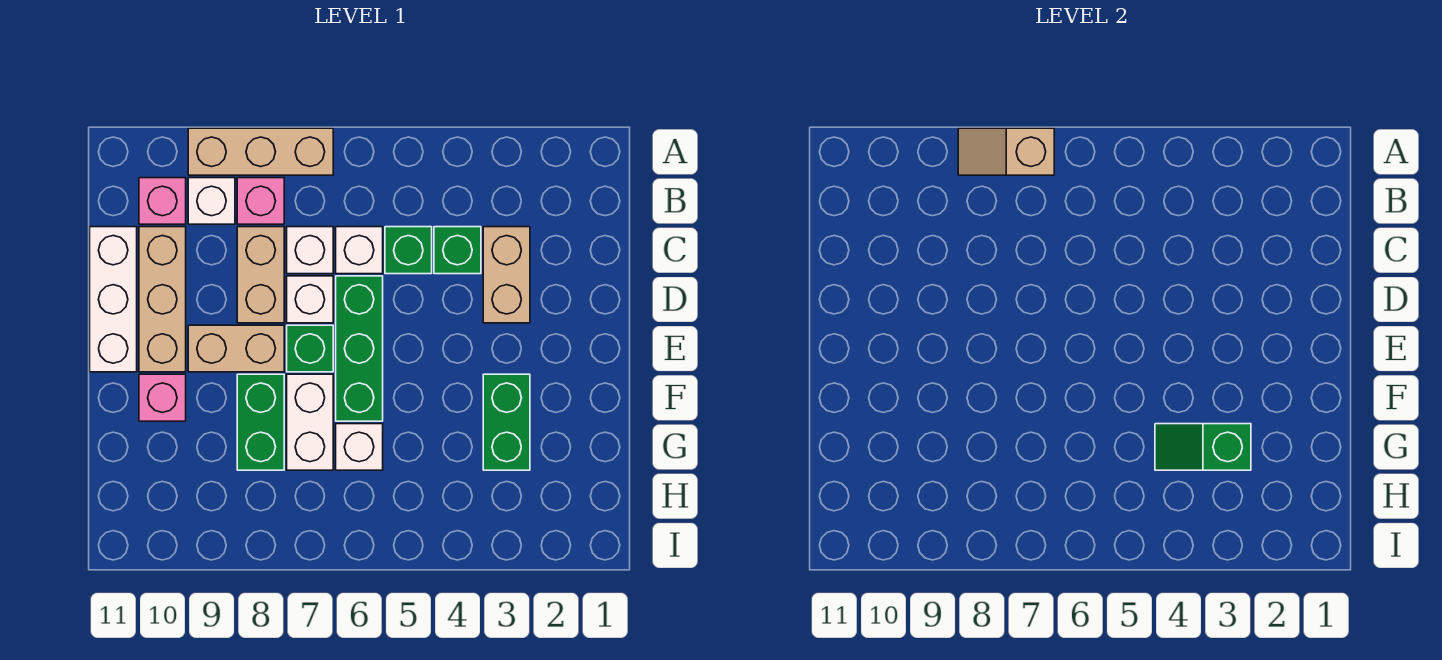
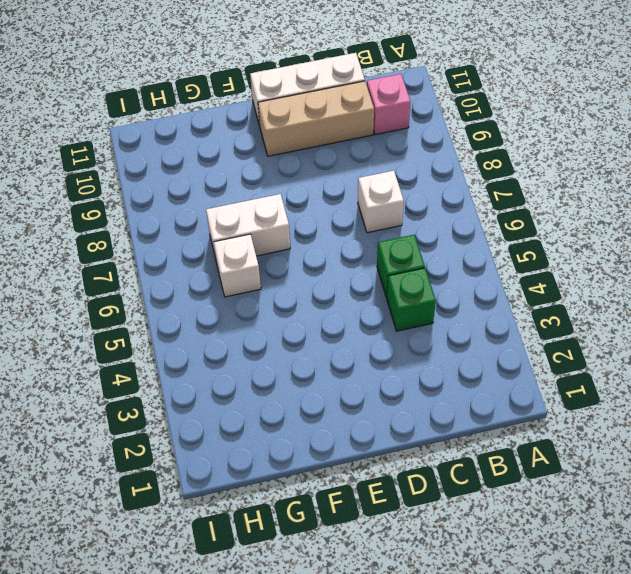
none -> tan 1x3 brick [188,128,333,175]
none -> pink 1x1 brick [237,178,284,224]
none -> white 1x1 brick [188,178,235,224]

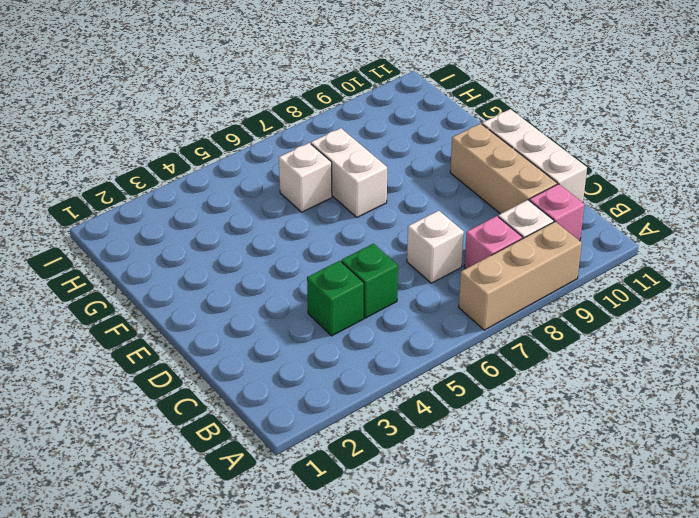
none -> tan 1x2 brick [483,227,530,323]
none -> white 1x1 brick [336,227,383,274]
none -> tan 1x2 brick [237,227,284,323]

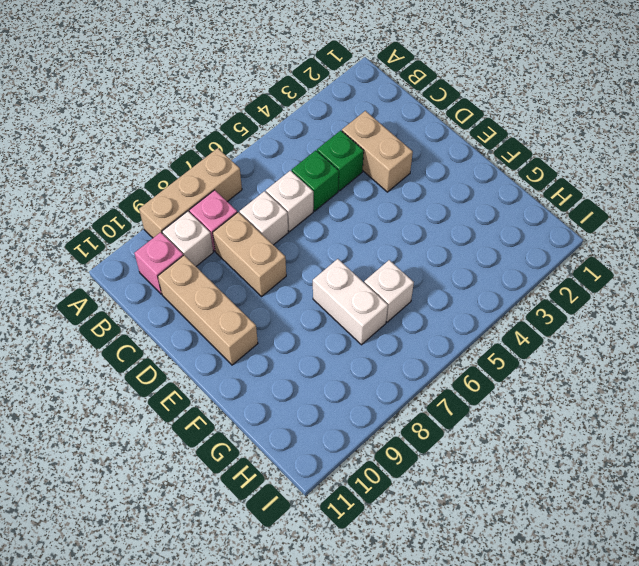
none -> white 1x3 brick [90,227,137,372]
none -> green 1x3 brick [336,276,383,421]
none -> white 1x1 brick [287,276,333,323]

